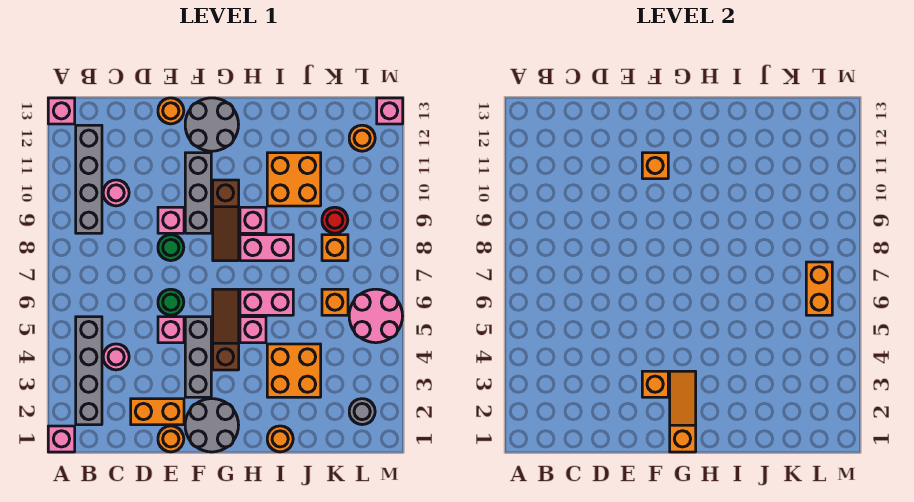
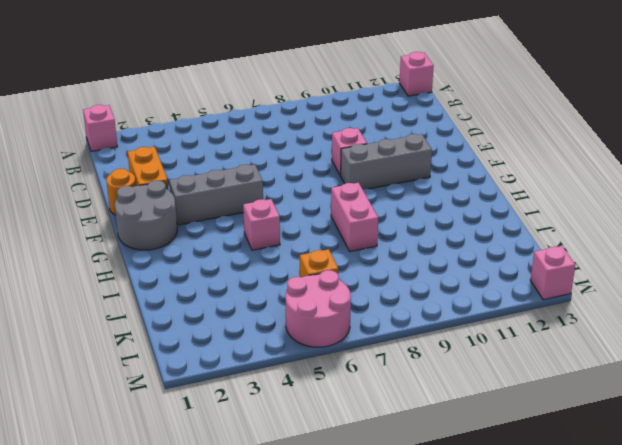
none -> grey 1x4 brick [76,317,102,425]
none -> grey 1x4 brick [76,125,102,233]
none -> pink 1x1 round brick [103,344,129,370]
none -> pink 1x1 round brick [103,180,129,206]

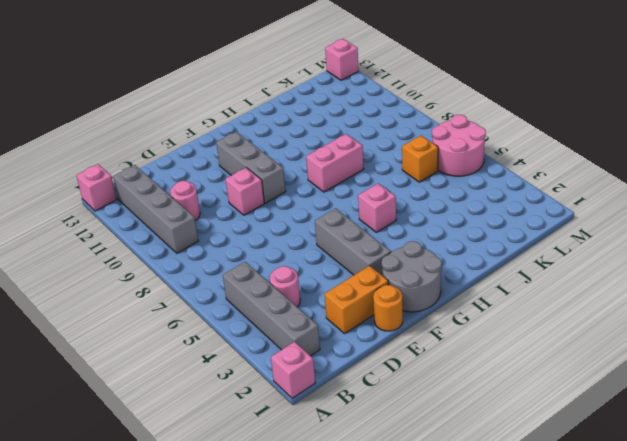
none -> pink 1x1 brick [158,317,184,343]
none -> green 1x1 round brick [158,289,184,315]
none -> green 1x1 round brick [158,235,184,261]
none -> orange 1x1 round brick [158,98,184,124]

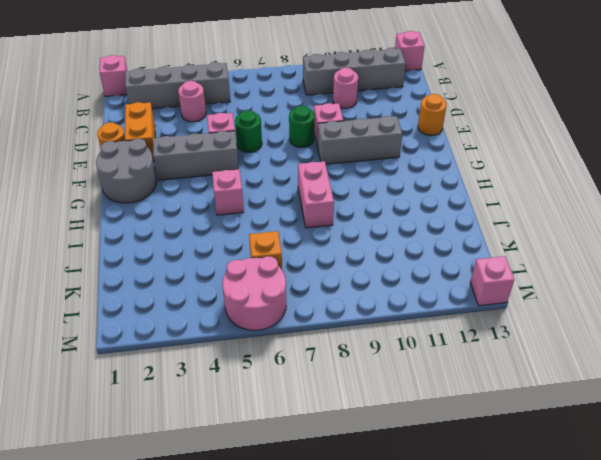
none -> grey 2x2 round brick [185,98,239,151]
none -> brown 1x3 slope [213,289,239,370]
none -> brown 1x3 slope [213,180,239,261]
none -> pink 1x2 brick [240,289,293,315]

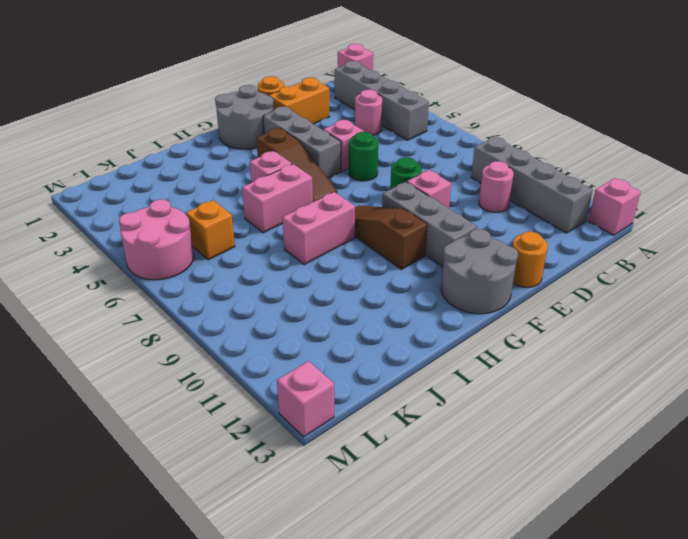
none -> pink 1x1 brick [240,207,266,233]
none -> orange 1x1 round brick [267,426,293,452]
none -> orange 2x2 brick [267,344,321,397]
none -> orange 2x2 brick [267,153,321,206]

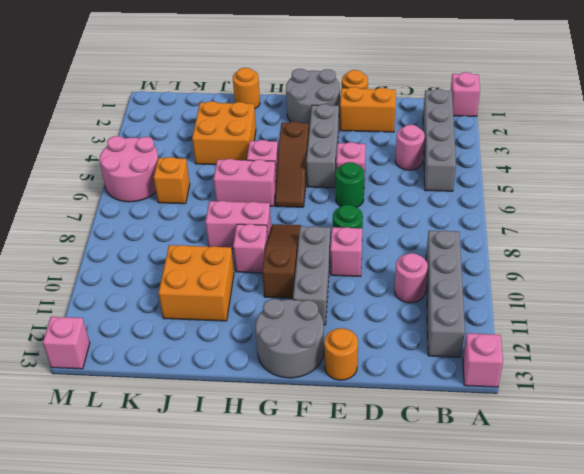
none -> orange 1x1 brick [322,235,348,261]
none -> red 1x1 round brick [322,207,348,233]
none -> grey 1x1 round brick [349,399,375,425]
none -> orange 1x1 round brick [349,125,375,151]

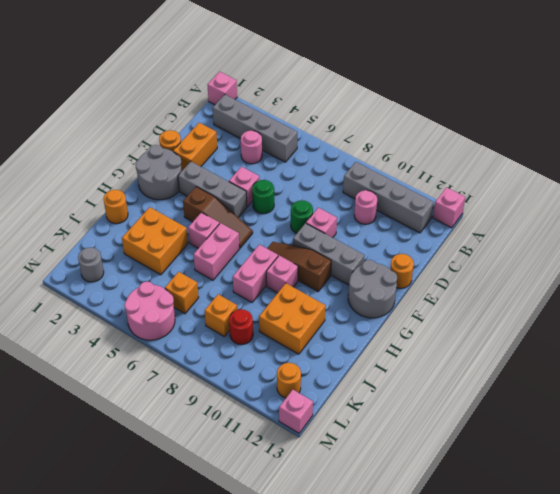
none -> orange 1x1 brick [642,371,668,397]
none -> orange 1x1 brick [642,153,668,179]
none -> orange 1x3 slope [670,371,696,452]
none -> orange 1x2 brick [806,262,832,315]

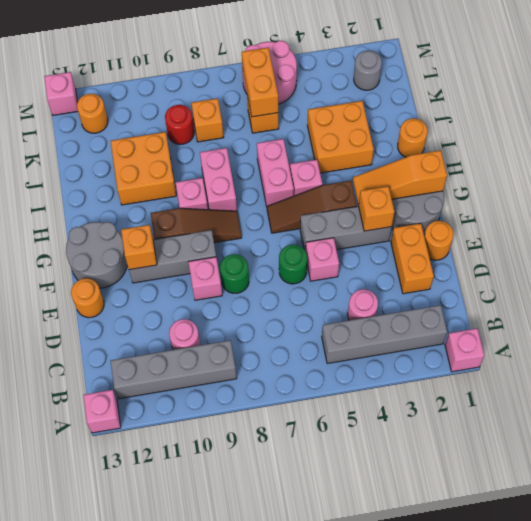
orange 1x2 brick [242,48,278,117] -> orange 1x2 brick turned to [806,262,832,315]

